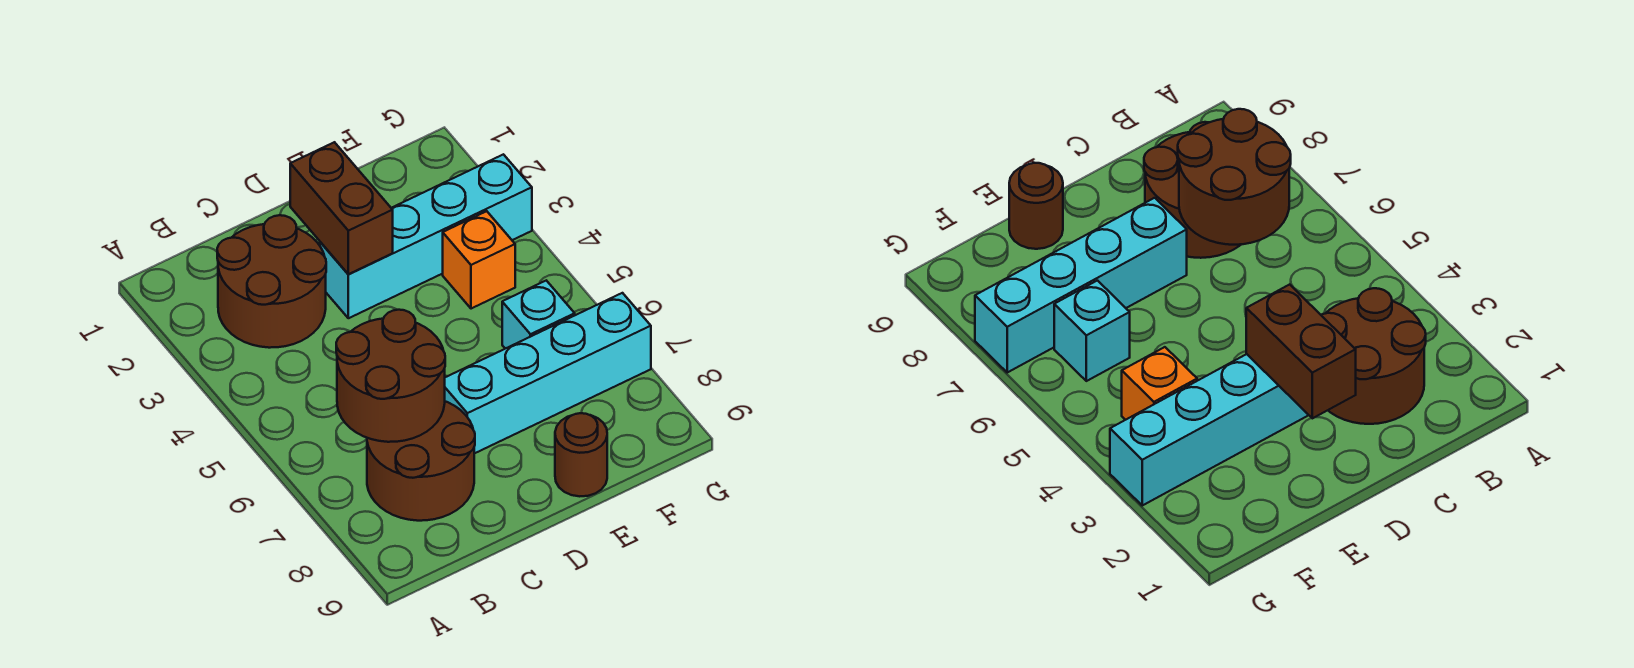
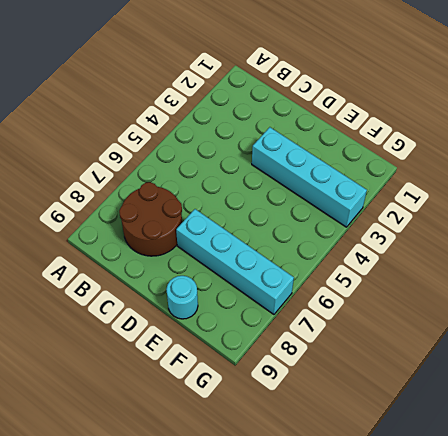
cyan 1x1 round brick [166,276,198,319] -> brown 1x1 round brick [555,413,607,496]
none -> brown 2x2 round brick [217,215,326,348]
none -> orange 1x1 brick [443,211,515,309]

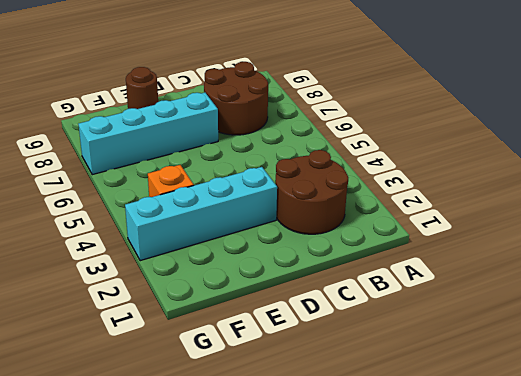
none -> cyan 1x1 brick [502,281,575,349]
none -> brown 2x2 round brick [336,310,445,442]

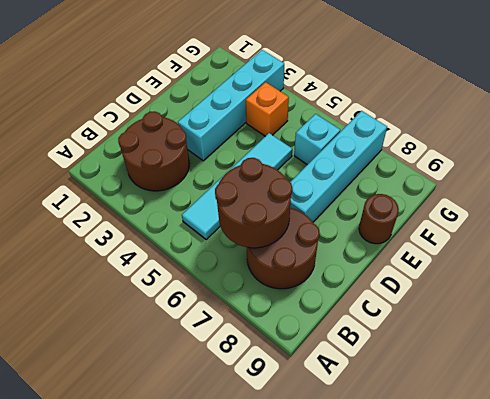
cyan 1x4 tile [182,133,292,239] -> none
none -> brown 1x2 brick [290,142,393,274]

